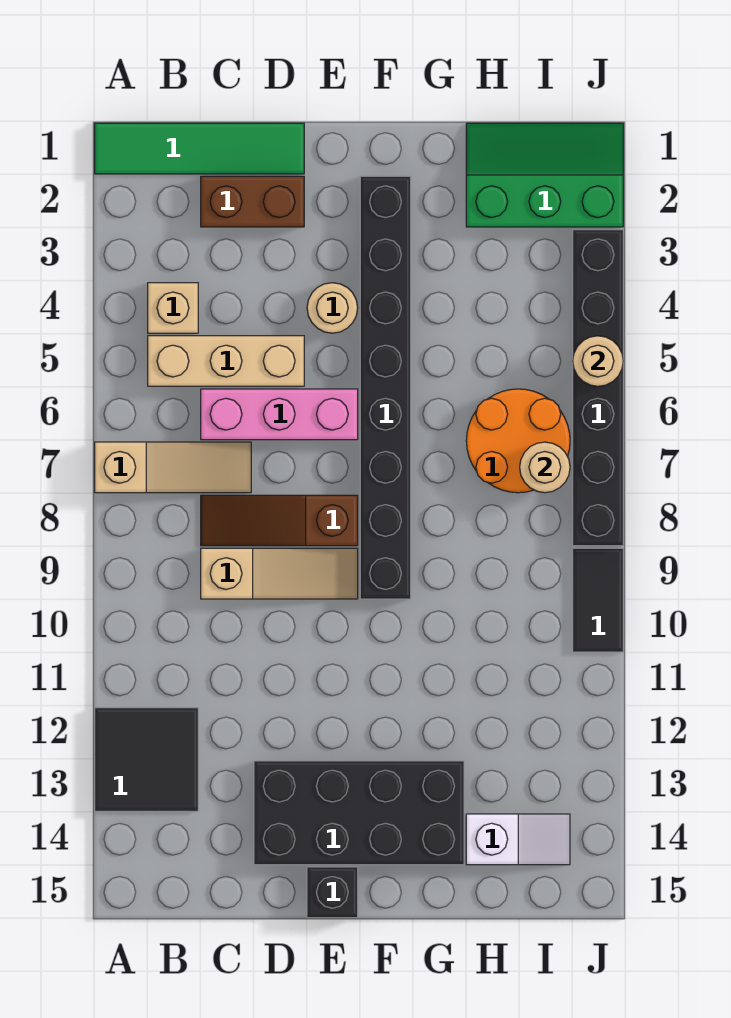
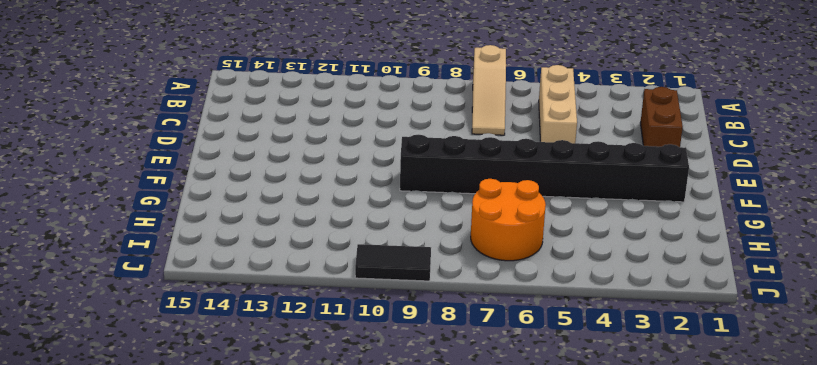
none -> green 1x4 tile [95,123,304,174]
none -> black 2x2 tile [95,708,198,811]
none -> tan 1x1 brick [148,283,198,333]

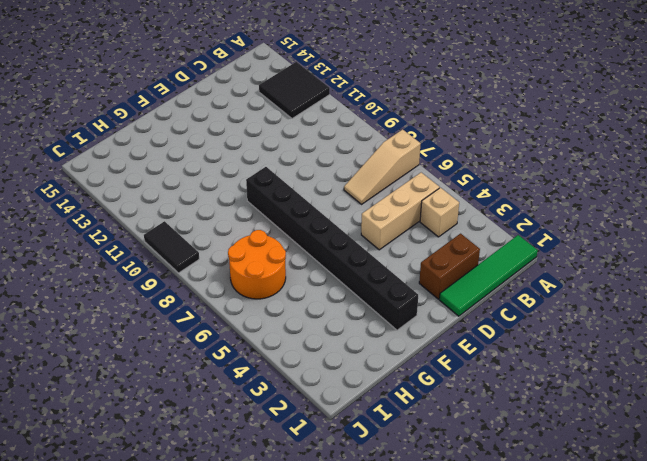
none -> pink 1x3 brick [201,389,358,440]
none -> brown 1x3 slope [201,495,358,546]
none -> tan 1x3 slope [201,548,358,599]

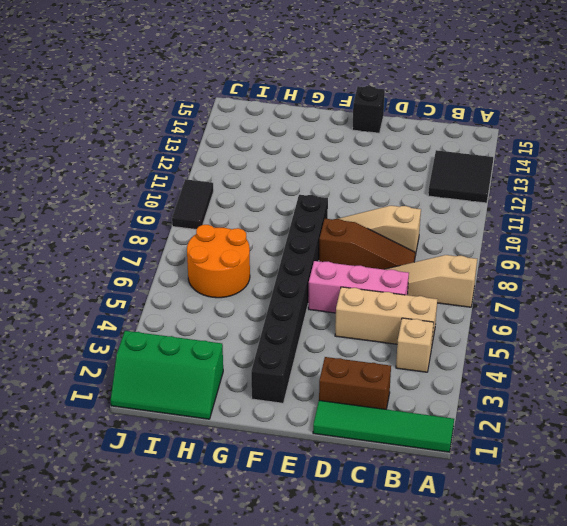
none -> black 2x4 brick [254,761,464,865]
none -> tan 1x1 round brick [307,283,358,333]
none -> white 1x2 slope [466,814,570,865]

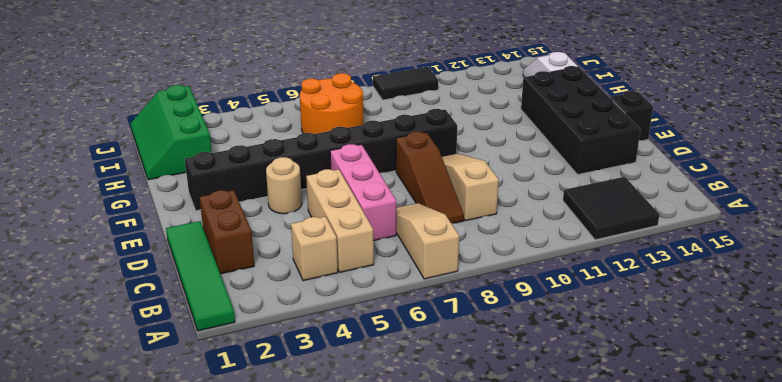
none -> black 1x6 brick [573,230,623,546]
none -> tan 1x1 round brick [520,442,570,493]
none -> tan 1x1 round brick [573,336,623,386]

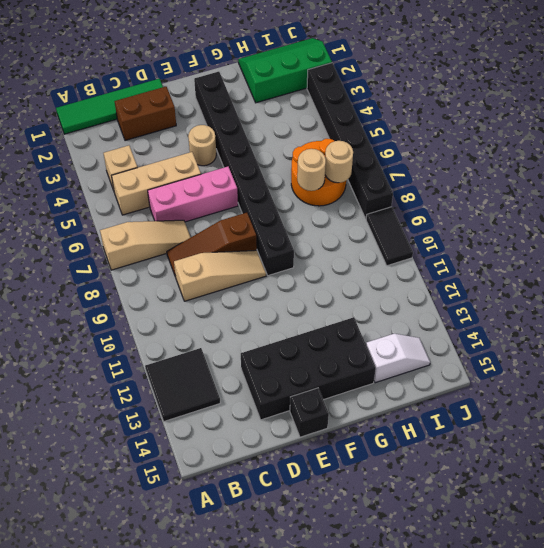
tan 1x1 round brick [297,149,326,191] -> tan 1x1 round brick moved to [573,336,623,386]

